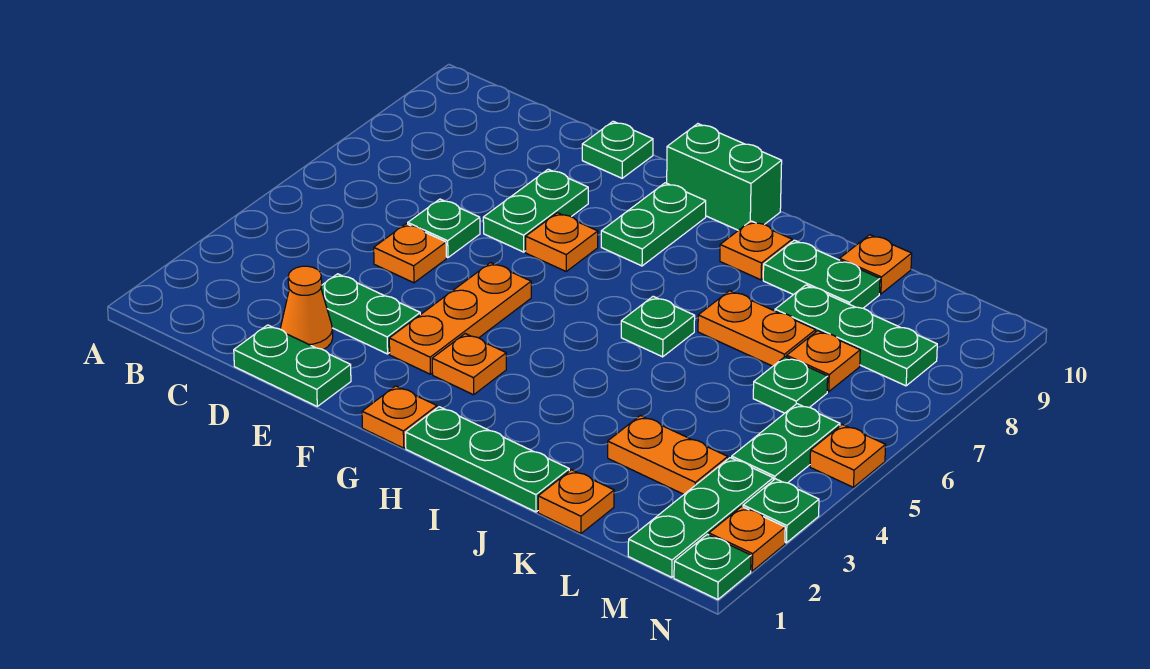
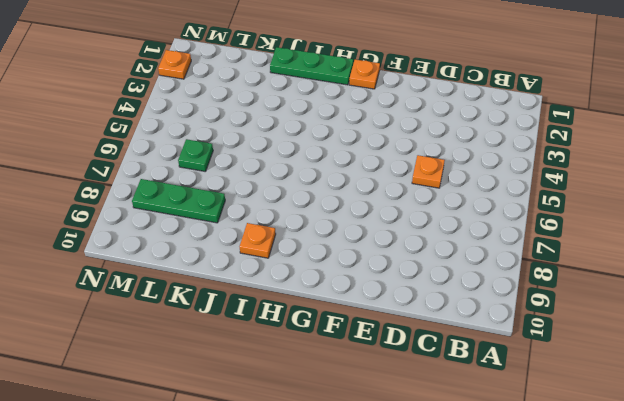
none -> green 1x2 plate [234,325,351,406]
none -> orange 1x1 cone [280,266,333,350]
none -> green 1x2 plate [321,274,420,354]
none -> green 1x1 plate [408,199,480,258]

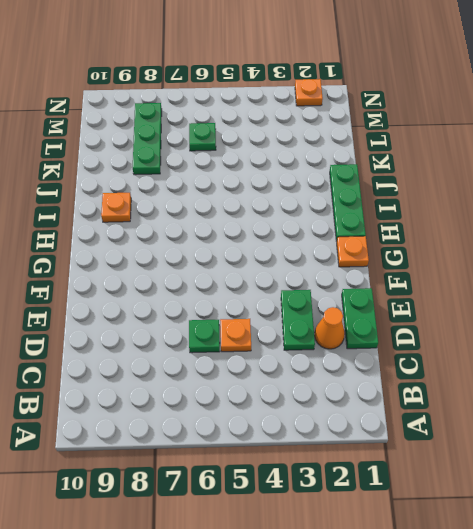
none -> green 1x2 plate [483,169,588,252]
none -> green 1x1 plate [582,121,653,178]
none -> orange 1x3 plate [389,263,531,374]
none -> orange 1x1 plate [526,213,598,271]

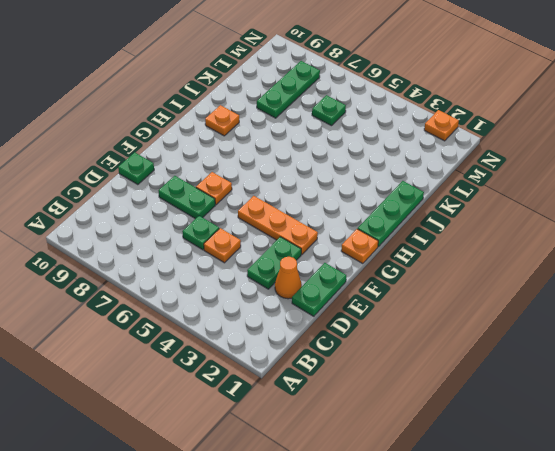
none -> orange 1x1 plate [432,334,506,395]
none -> green 1x2 plate [601,183,706,266]
none -> green 1x2 brick [667,124,782,230]
none -> green 1x1 plate [621,296,695,357]

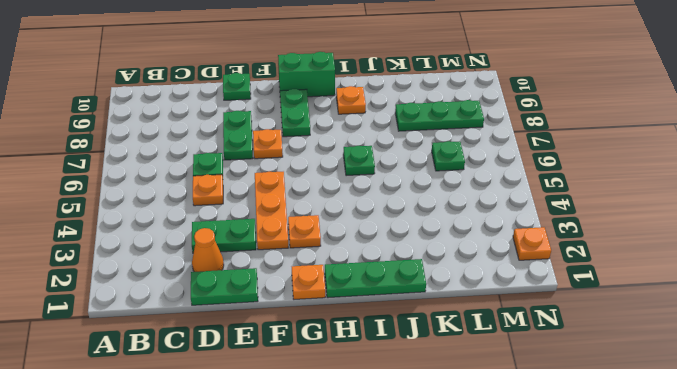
none -> orange 1x2 plate [698,291,816,366]
none -> green 1x2 plate [763,240,880,308]
none -> orange 1x1 plate [538,470,614,534]
none -> orange 1x2 plate [608,416,728,494]

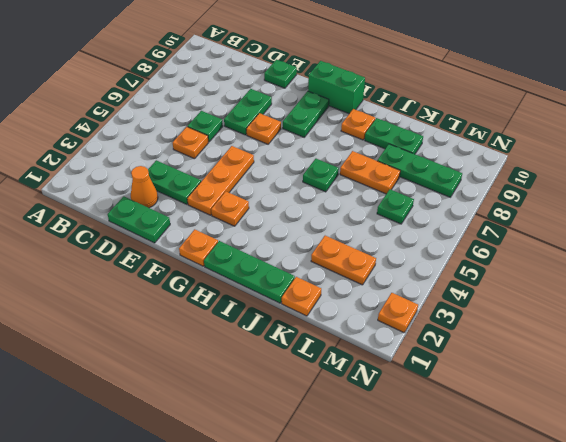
none -> orange 1x1 plate [840,235,912,294]
none -> orange 1x1 plate [787,331,860,392]
none -> green 1x3 plate [628,458,773,577]
none -> green 1x2 plate [732,404,840,483]

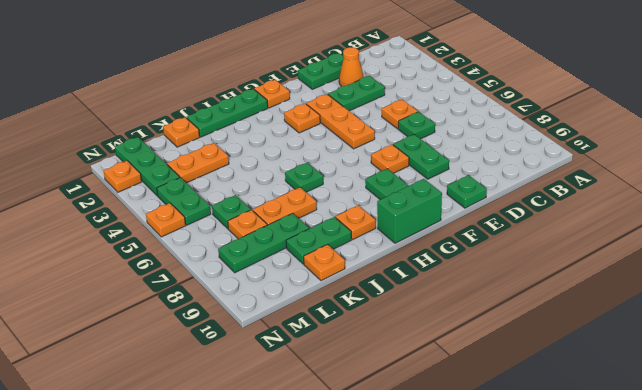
none -> green 1x1 plate [674,534,751,600]
none -> green 1x1 plate [743,479,819,543]

